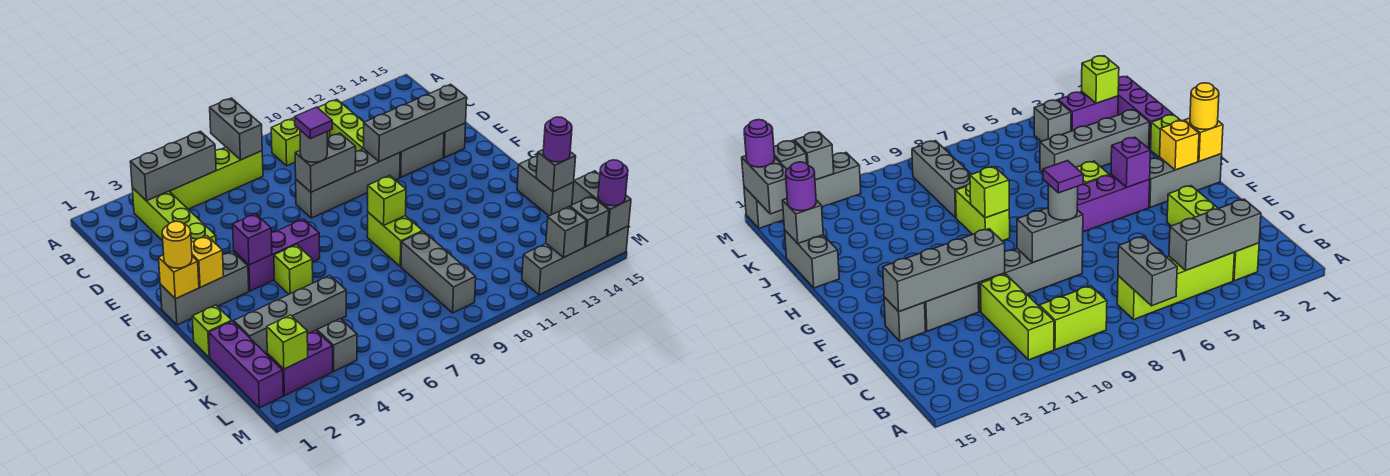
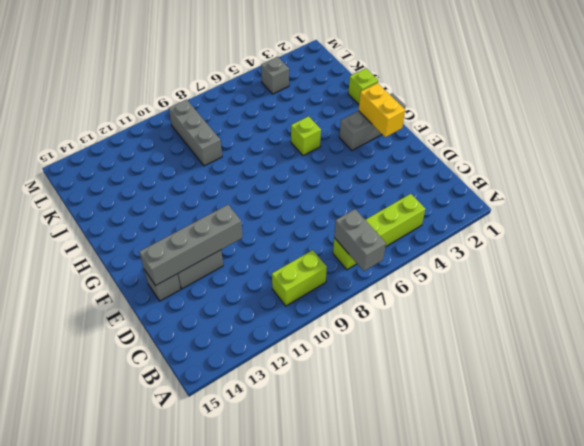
yellow 1x2 brick [359,83,405,137] -> yellow 1x1 brick [191,236,224,287]
none -> lime 1x4 brick [132,188,216,244]
none -> lime 1x3 brick [318,99,364,151]
none -> grey 1x4 brick [296,149,400,218]
none -> purple 1x3 brick [234,219,320,291]

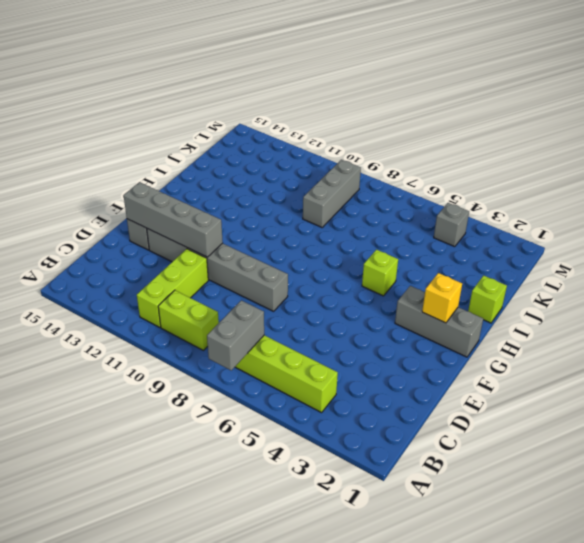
none -> lime 1x4 brick [132,188,216,244]
none -> purple 1x3 brick [234,219,320,291]
none -> lime 1x2 brick [367,212,423,267]
none -> grey 1x2 brick [517,156,574,216]

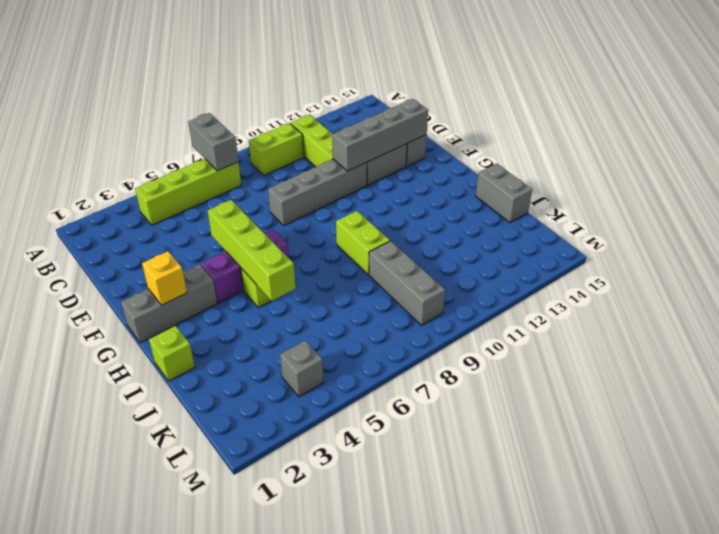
lime 1x4 brick [208,200,296,301] -> lime 1x4 brick moved to [132,188,216,244]
none -> purple 1x3 brick [209,321,283,408]
none -> grey 1x4 brick [234,275,346,354]
none -> purple 1x2 brick [267,330,333,396]
none -> grey 1x4 brick [522,226,629,295]

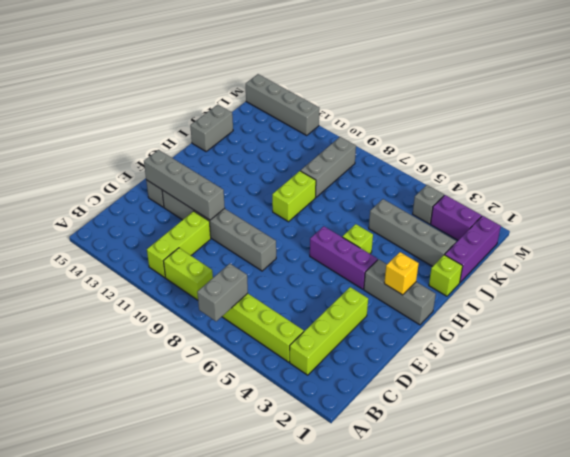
none -> grey 1x3 brick [130,131,216,201]
none -> grey 1x2 brick [295,133,356,192]
none -> yellow 1x1 brick [159,255,199,299]
none -> purple 1x1 brick [233,214,272,265]

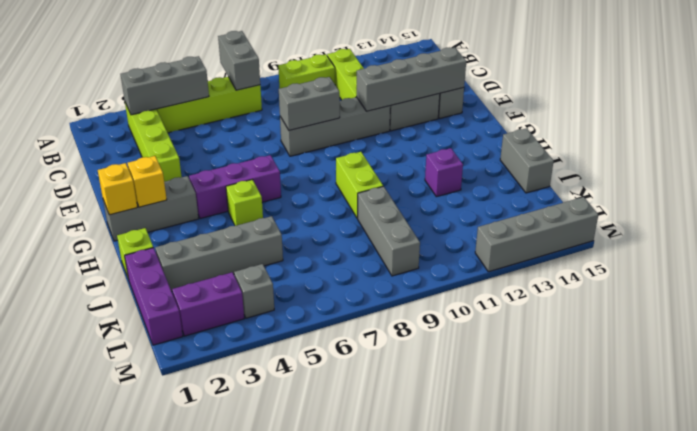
purple 1x1 brick [425,148,463,197] -> purple 1x1 brick moved to [233,214,272,265]
none -> lime 1x1 brick [368,175,406,225]
none -> grey 1x1 brick [536,149,576,192]
none -> lime 1x1 brick [267,315,308,369]
none -> grey 1x2 brick [572,171,631,236]

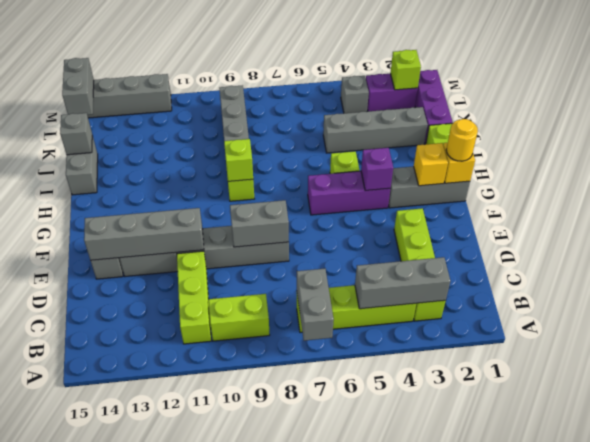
none -> grey 1x1 brick [546,207,587,257]
none -> grey 1x1 brick [570,196,609,246]
none -> grey 1x1 round brick [300,130,327,162]
none -> purple 1x1 round brick [543,117,572,162]

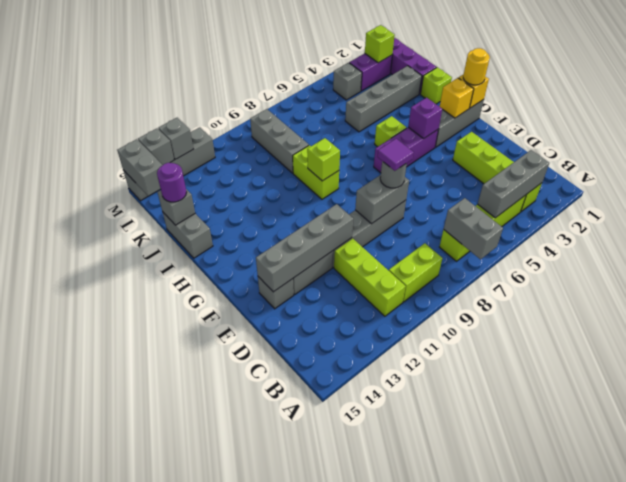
none -> purple 1x1 round brick [598,160,628,206]

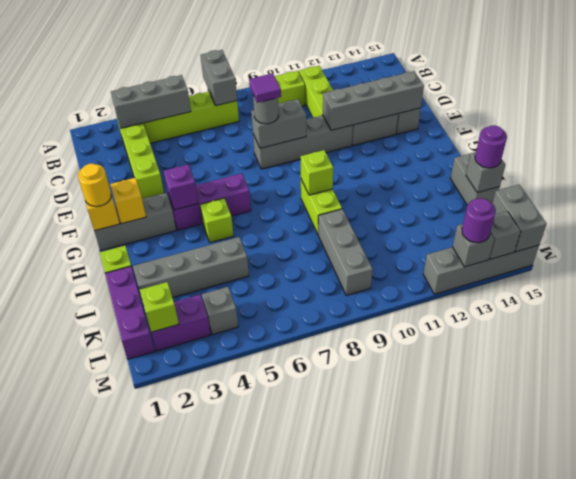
purple 1x1 round brick [462,198,496,243] -> purple 1x1 round brick moved to [598,160,628,206]

